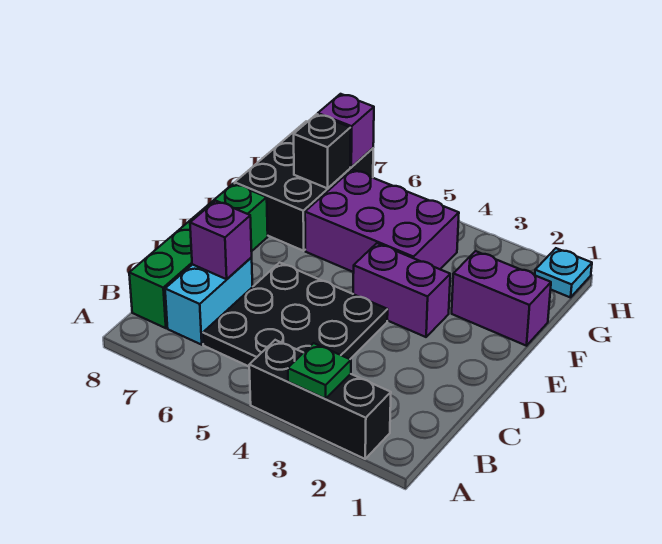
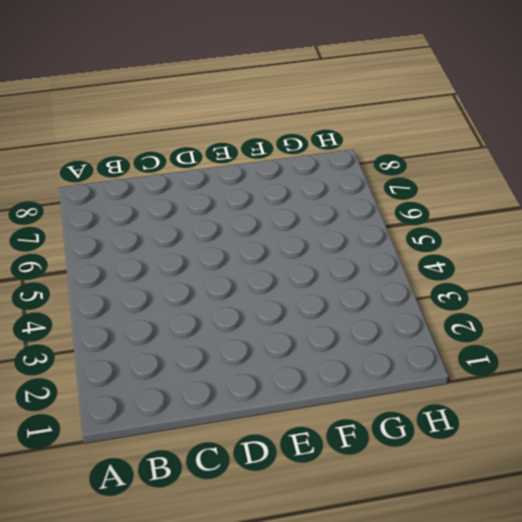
none -> black 1x3 brick [249,340,391,459]
none -> black 3x3 plate [203,263,388,366]
none -> cyan 1x2 brick [165,258,253,345]

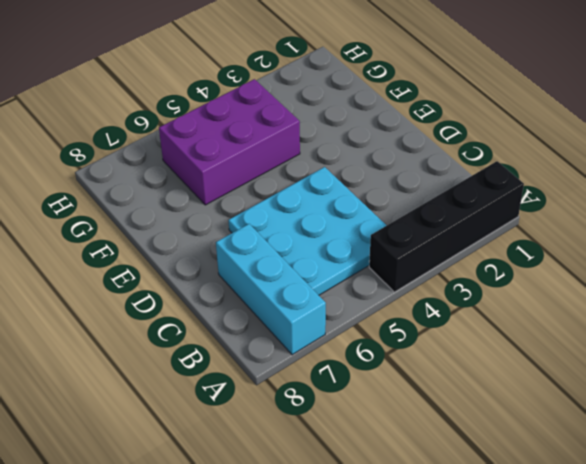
black 1x4 brick [369,161,524,292] -> black 1x3 brick [249,340,391,459]
cyan 1x3 brick [216,224,326,355] -> cyan 1x2 brick [165,258,253,345]
cyan 3x3 plate [228,167,387,295] -> black 3x3 plate [203,263,388,366]
none -> green 1x4 brick [129,183,268,328]
none -> purple 1x2 brick [353,243,450,337]
none -> purple 1x2 brick [452,251,551,346]

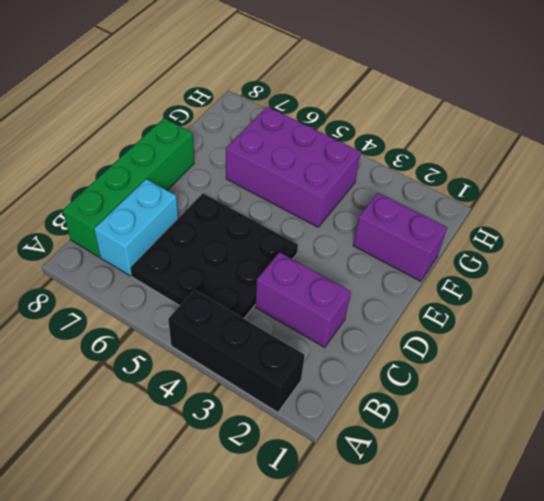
purple 1x2 brick [256,252,351,348] -> purple 1x2 brick moved to [353,243,450,337]
none -> black 2x3 brick [235,121,373,251]
none -> cyan 1x1 plate [535,248,592,298]
none -> green 1x1 plate [288,343,351,399]

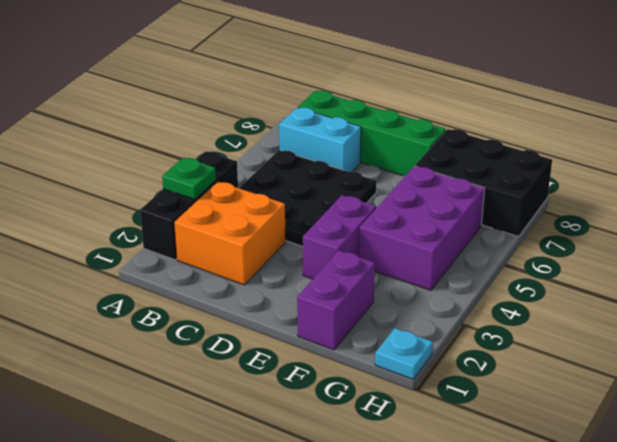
orange 2x2 brick [174,181,286,285] -> none
none -> purple 1x1 brick [190,201,252,279]
none -> black 1x1 brick [294,114,351,188]
none -> purple 1x1 brick [318,94,374,167]

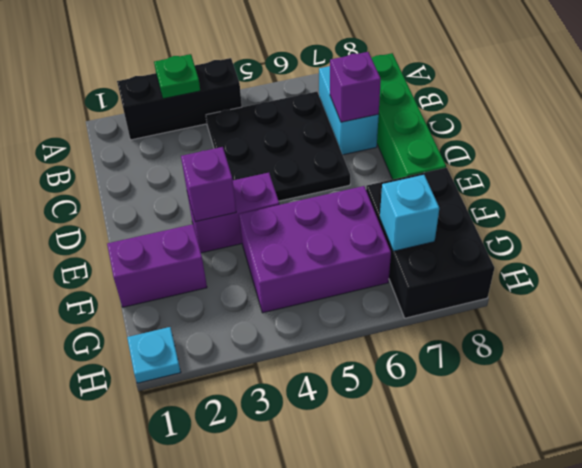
purple 1x1 brick [181,147,236,222] -> purple 1x1 brick moved to [318,94,374,167]
cyan 1x1 brick [380,175,439,251] -> black 1x1 brick [294,114,351,188]

